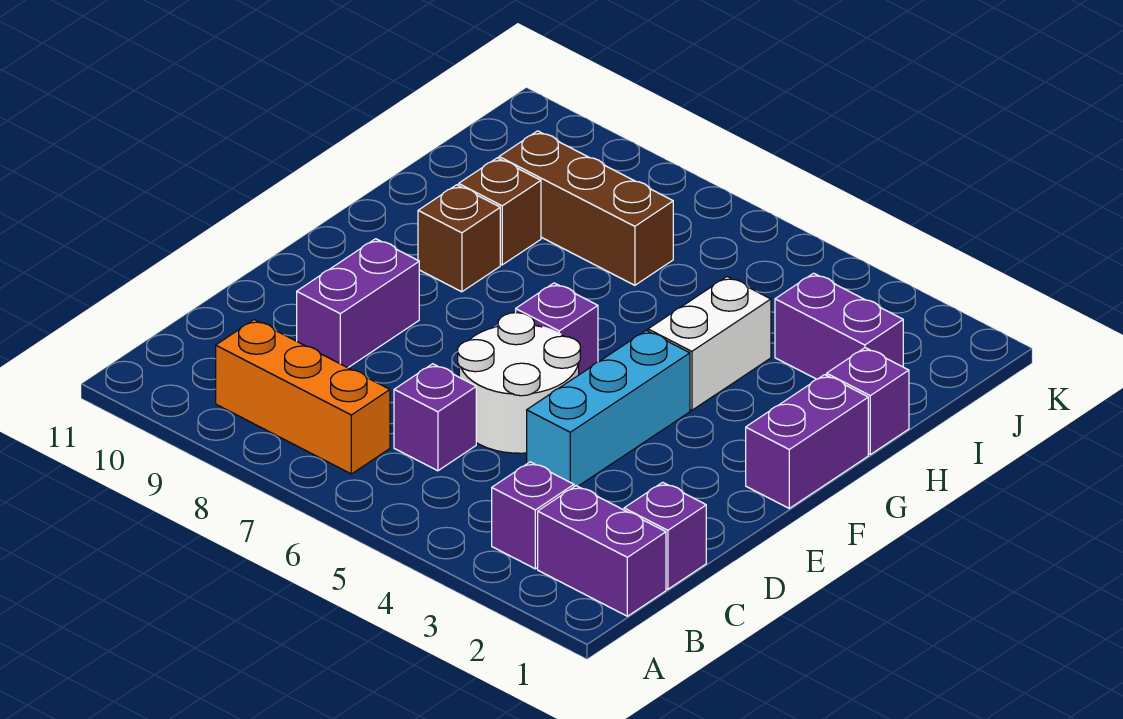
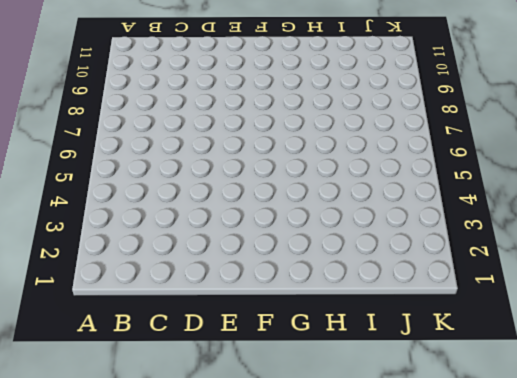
none -> purple 1x2 brick [538,486,666,616]
none -> purple 1x1 brick [492,462,574,569]
none -> orange 1x3 brick [216,320,390,474]

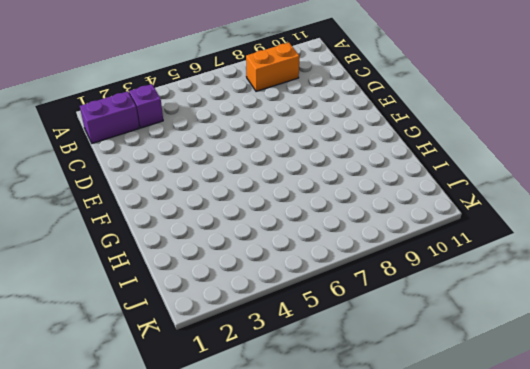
orange 1x2 brick [246,43,300,91] -> orange 1x3 brick [216,320,390,474]
none -> purple 1x1 brick [624,482,706,589]
none -> purple 1x1 brick [394,364,476,471]
none -> cyan 1x3 brick [527,330,690,487]

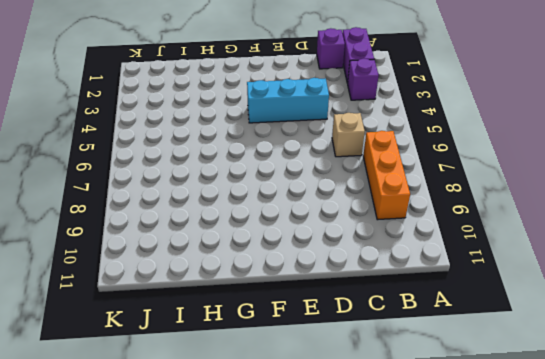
tan 1x1 brick [332,113,365,157] -> purple 1x1 brick [394,364,476,471]
none -> white 2x2 round brick [458,313,580,453]
none -> purple 1x2 brick [297,239,419,368]
none -> purple 1x2 brick [746,375,868,508]

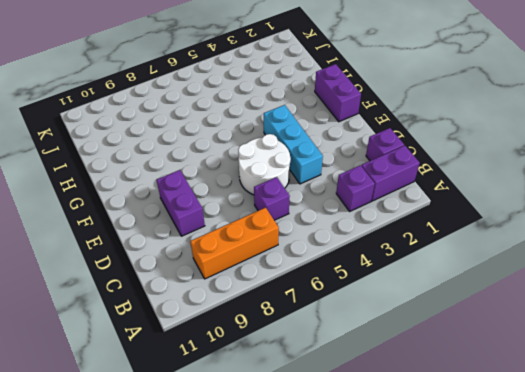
none -> purple 1x1 brick [516,283,598,375]
none -> white 1x2 brick [648,277,771,410]
none -> brown 1x1 brick [418,185,500,292]

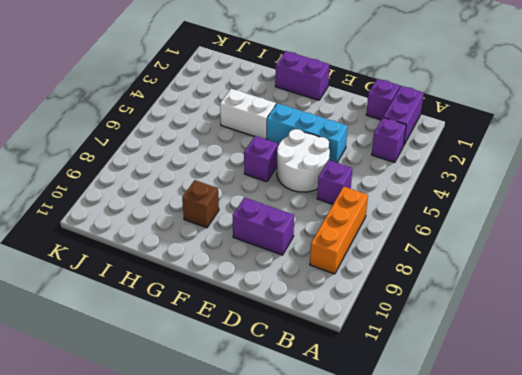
none -> purple 1x1 brick [827,348,909,454]
none -> brown 1x1 brick [459,158,541,265]
none -> purple 1x2 brick [775,273,903,379]

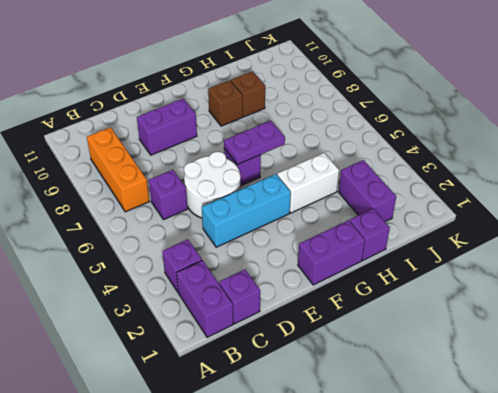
purple 1x2 plate [224,121,285,165] -> none
none -> brown 1x3 brick [499,131,673,285]

